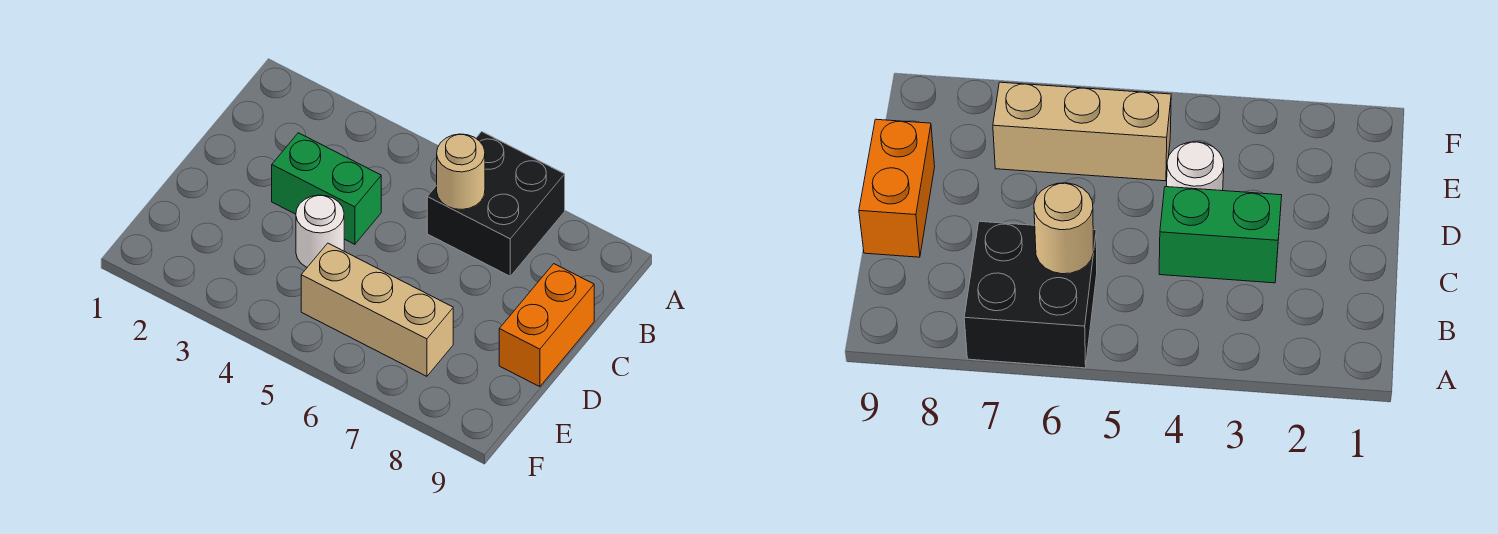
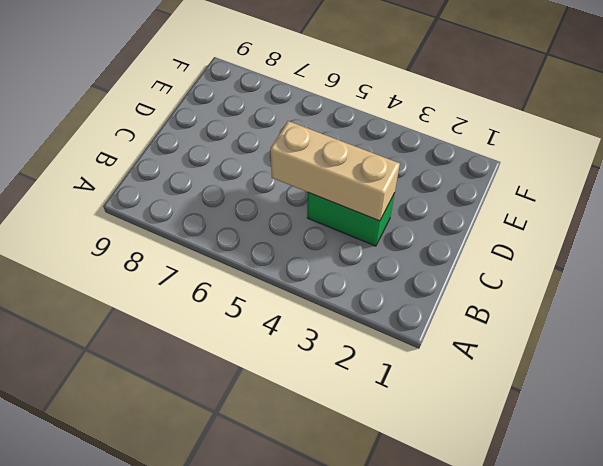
tan 1x3 brick [270,121,400,221] -> tan 1x3 brick moved to [301,243,453,376]
none -> black 2x2 brick [427,132,565,276]
none -> orange 1x2 brick [499,264,594,387]

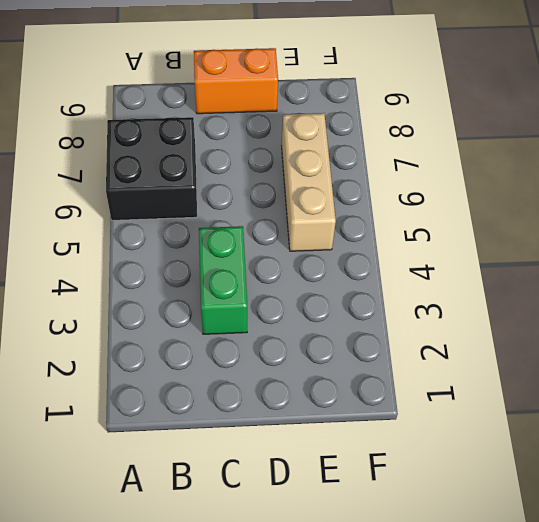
none -> white 1x1 round brick [296,195,344,267]
none -> tan 1x1 round brick [437,134,485,209]

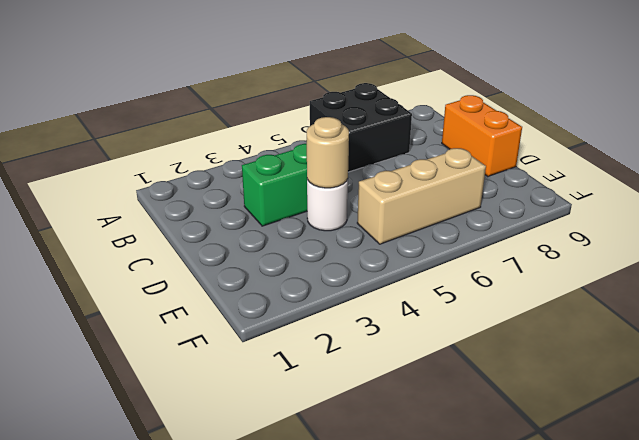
tan 1x1 round brick [307,117,349,188] -> tan 1x1 round brick moved to [437,134,485,209]

